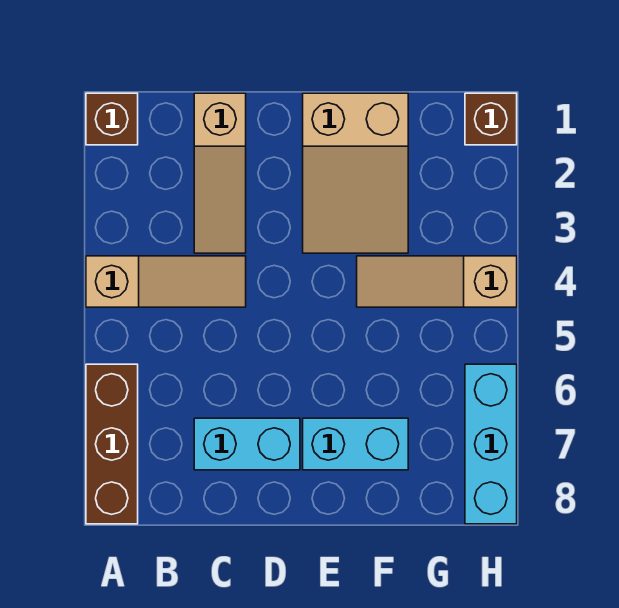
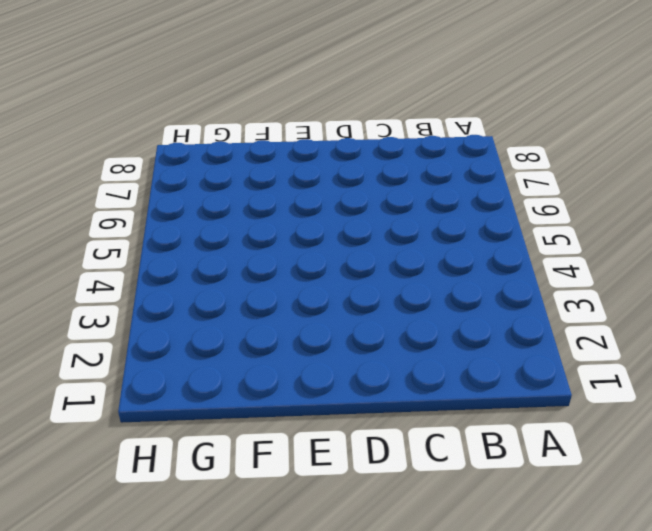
none -> brown 1x1 brick [86,93,138,145]
none -> tan 1x3 slope [86,256,246,307]

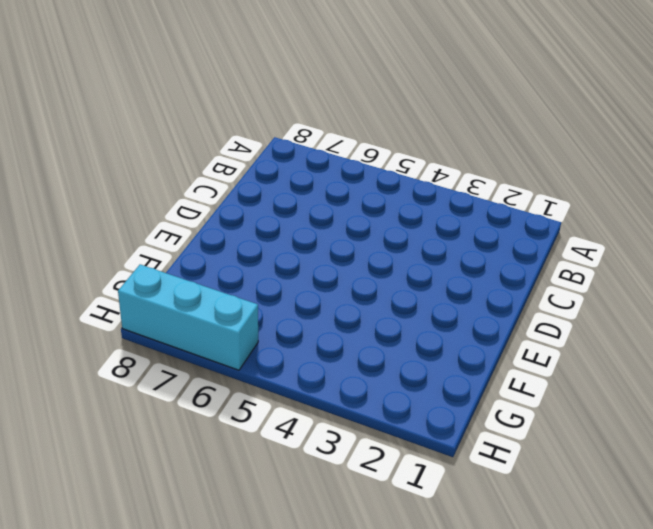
none -> brown 1x1 brick [86,93,138,145]
none -> tan 1x3 slope [86,256,246,307]

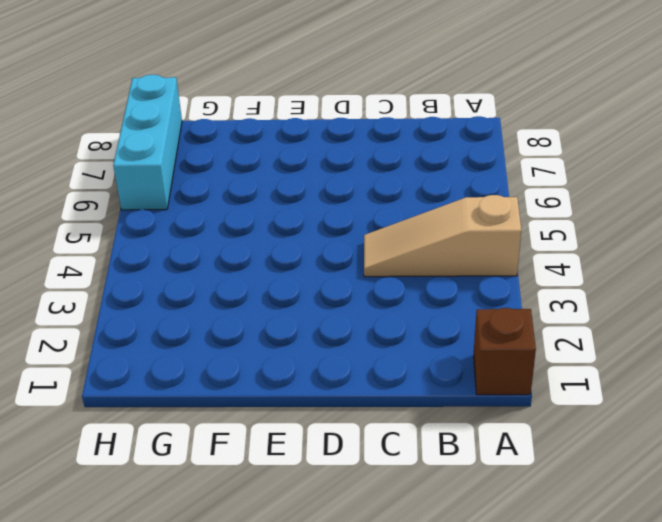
none -> brown 1x3 brick [86,364,138,524]
none -> tan 1x3 slope [194,93,246,253]

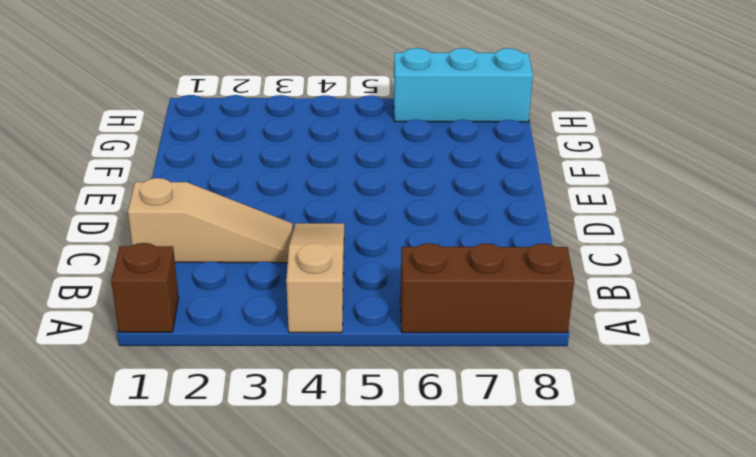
none -> cyan 1x2 brick [194,418,300,470]
none -> tan 2x3 slope [303,93,408,253]

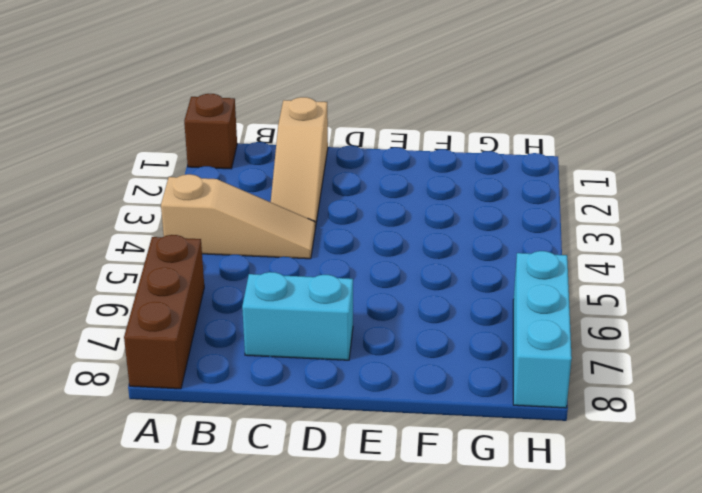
none -> tan 2x3 slope [303,93,408,253]
none -> cyan 1x2 brick [303,418,408,470]

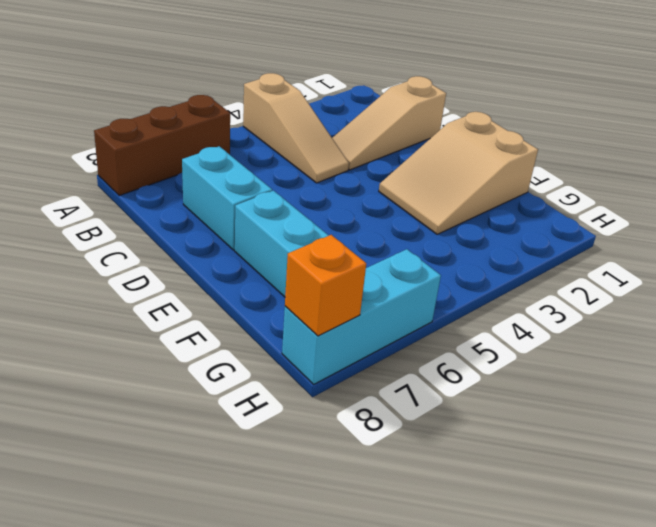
orange 1x1 brick [285,235,366,336] -> none
none -> brown 1x1 brick [86,93,138,145]
none -> tan 1x3 slope [357,256,517,307]

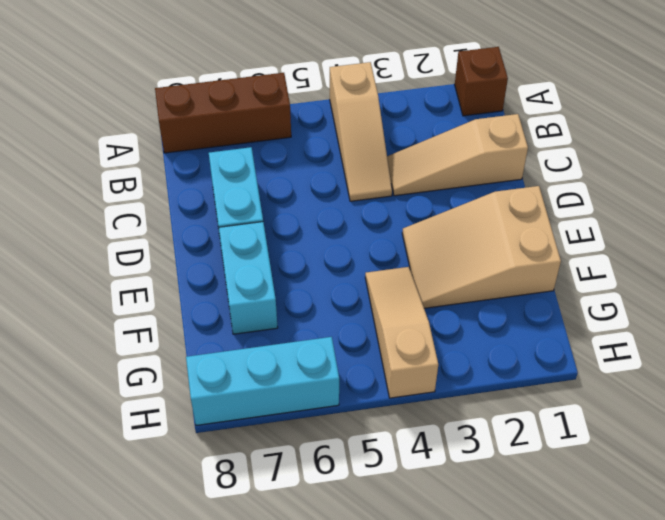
none -> brown 1x1 brick [465,93,517,145]

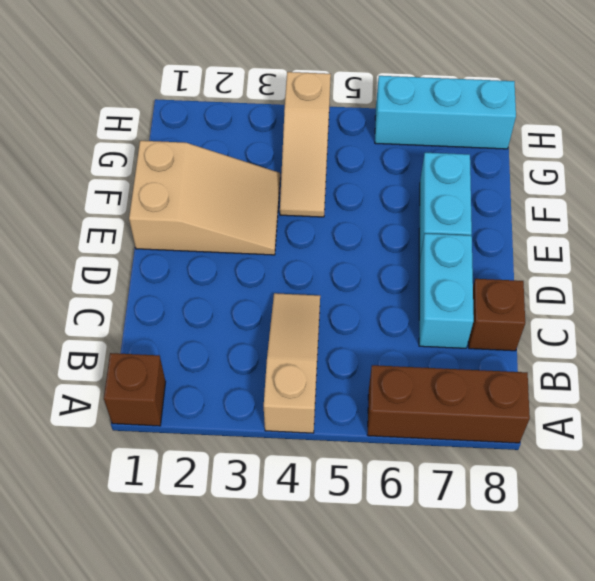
brown 1x1 brick [468,279,525,351] -> brown 1x1 brick moved to [465,93,517,145]
none -> tan 1x3 slope [194,93,246,253]

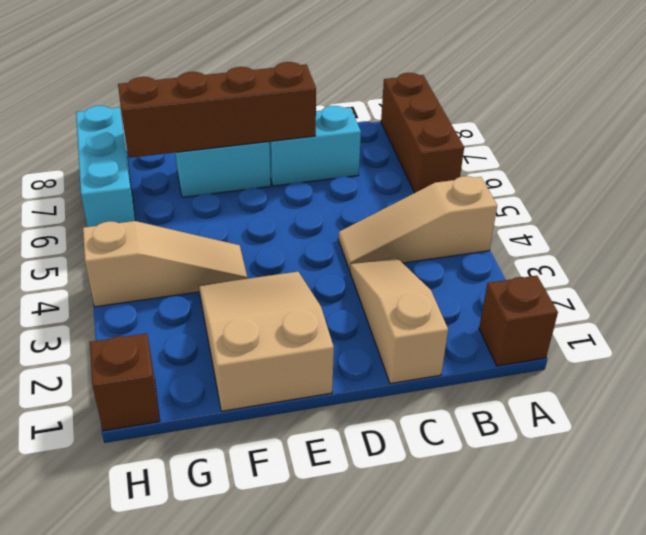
brown 1x4 brick [118,62,316,158] -> none

